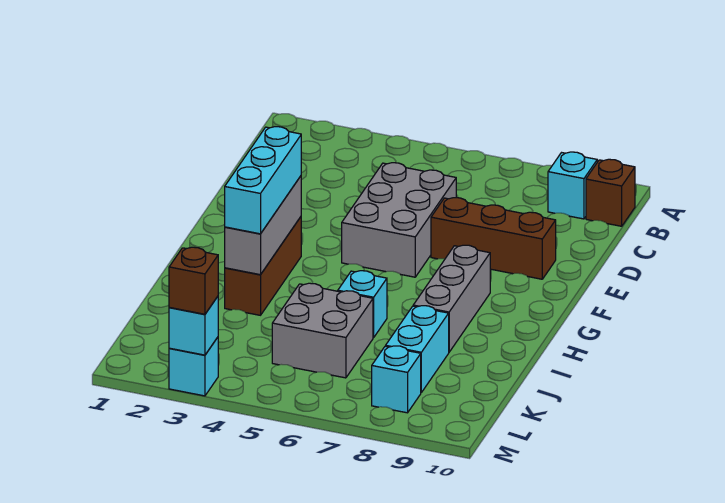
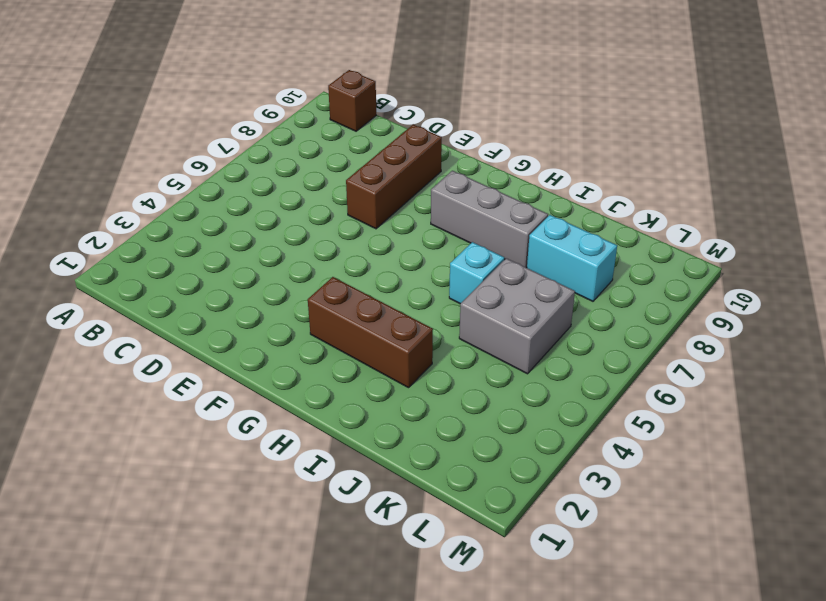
none -> cyan 1x1 brick [548,152,597,219]
none -> grey 2x3 brick [342,163,456,277]
none -> cyan 1x1 brick [372,346,421,413]

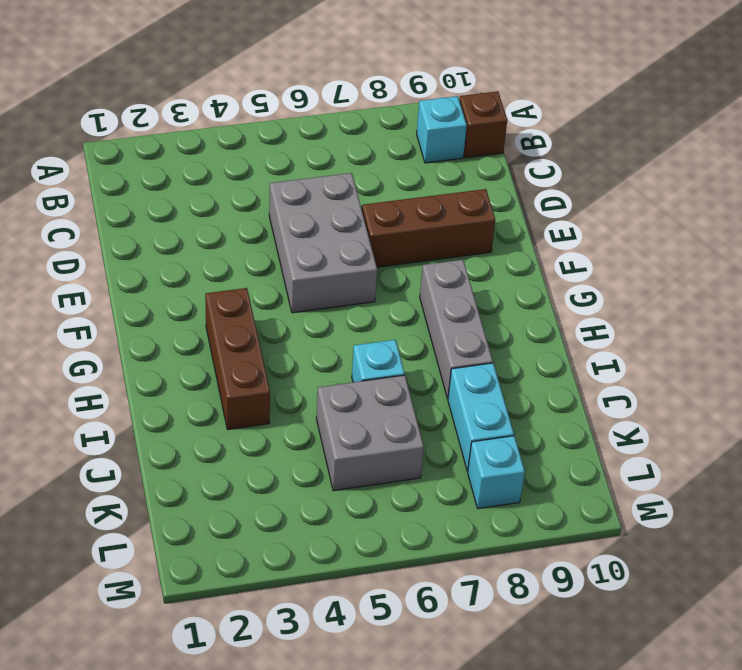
none -> cyan 1x1 brick [169,337,218,396]
none -> grey 1x3 brick [225,176,301,275]
none -> cyan 1x1 brick [169,297,218,355]

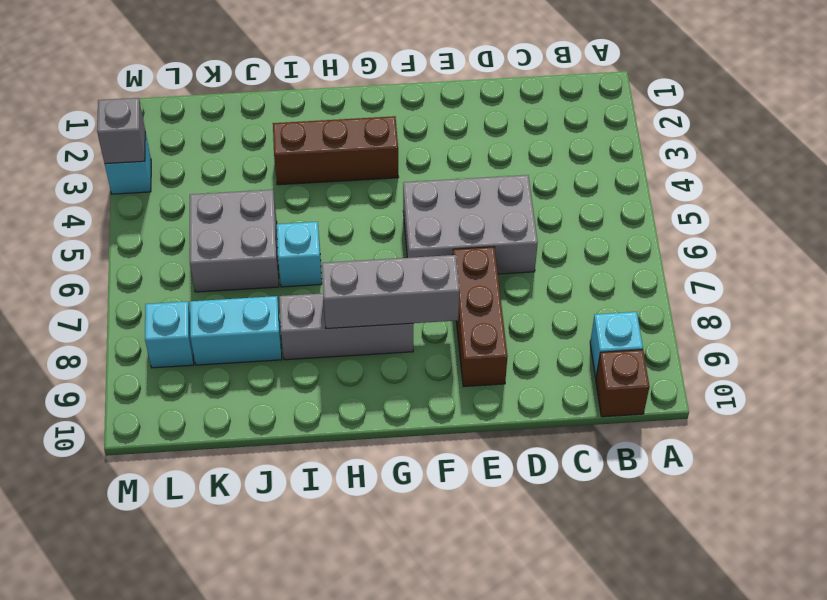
grey 1x3 brick [322,255,459,329] -> grey 1x3 brick moved to [225,176,301,275]
grey 1x1 brick [97,98,145,164] -> cyan 1x1 brick [169,297,218,355]
none -> cyan 1x3 brick [225,127,301,234]
none -> brown 1x1 brick [169,247,218,314]

